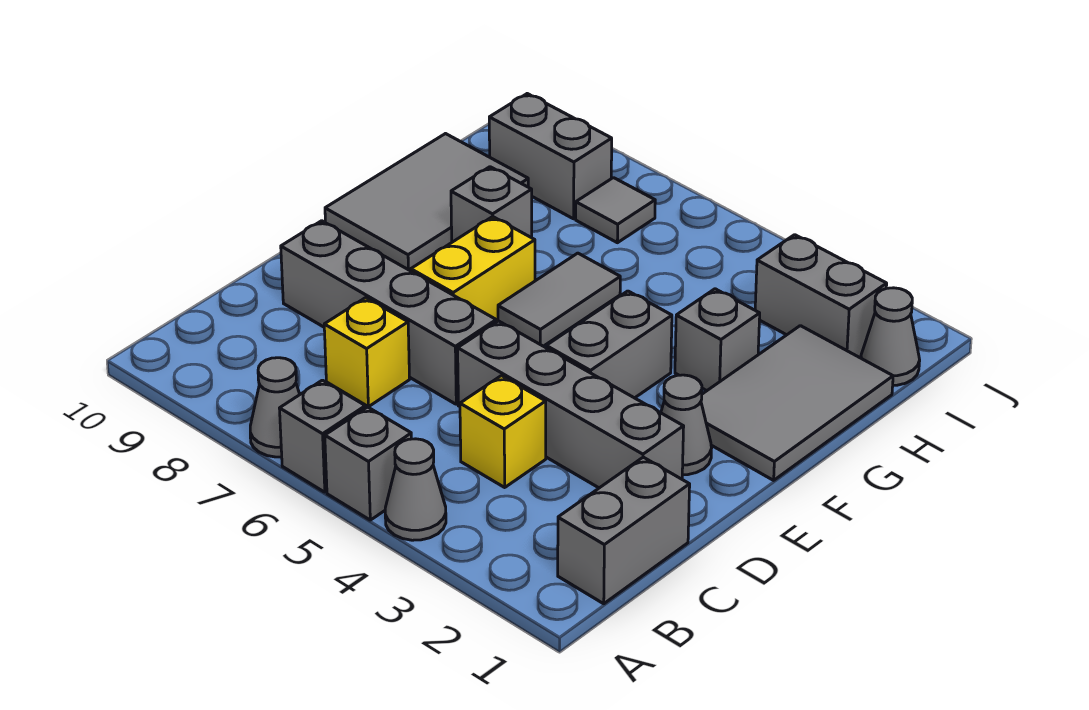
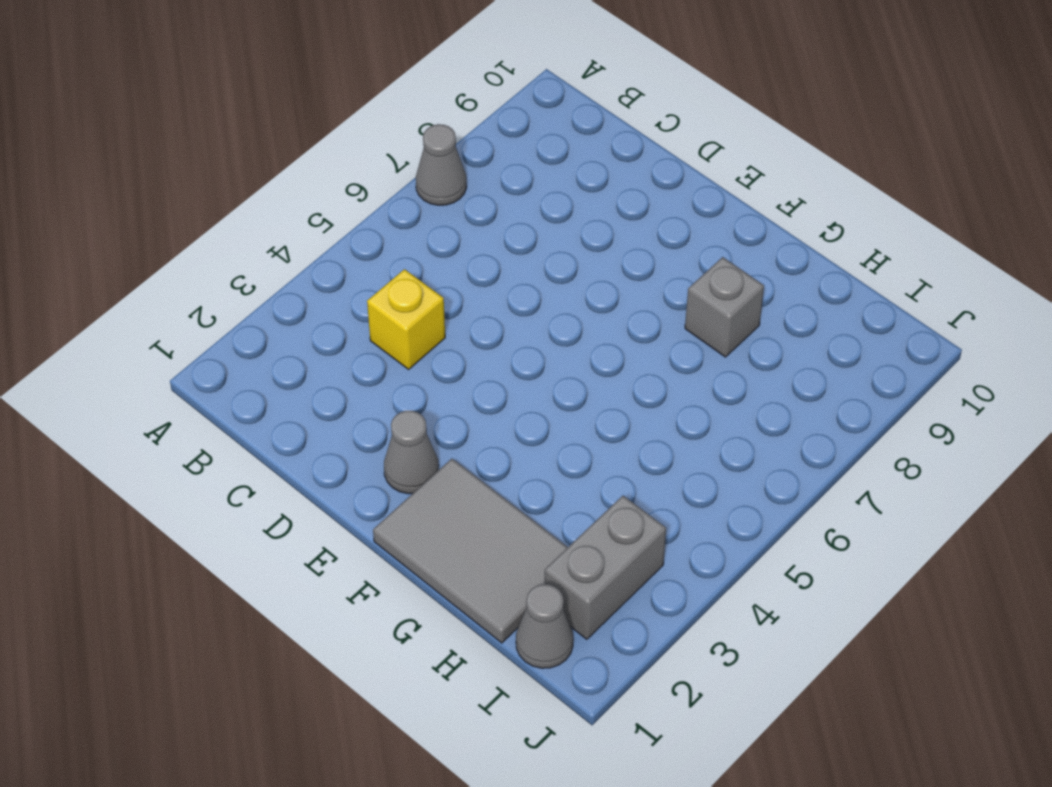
none -> grey 1x1 cone [385,439,446,540]
none -> grey 1x1 brick [325,407,411,520]
none -> grey 1x1 brick [279,380,365,492]

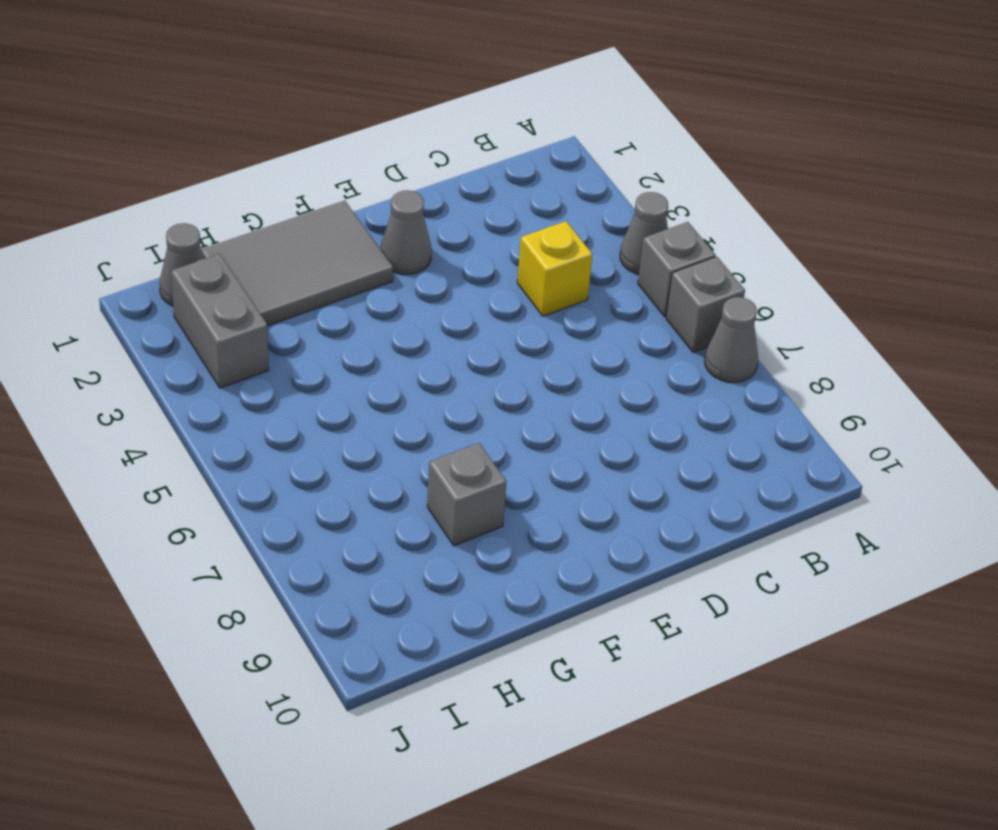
none -> grey 1x2 brick [558,457,690,604]
none -> yellow 1x1 brick [324,298,410,407]
none -> grey 1x4 brick [458,321,684,488]

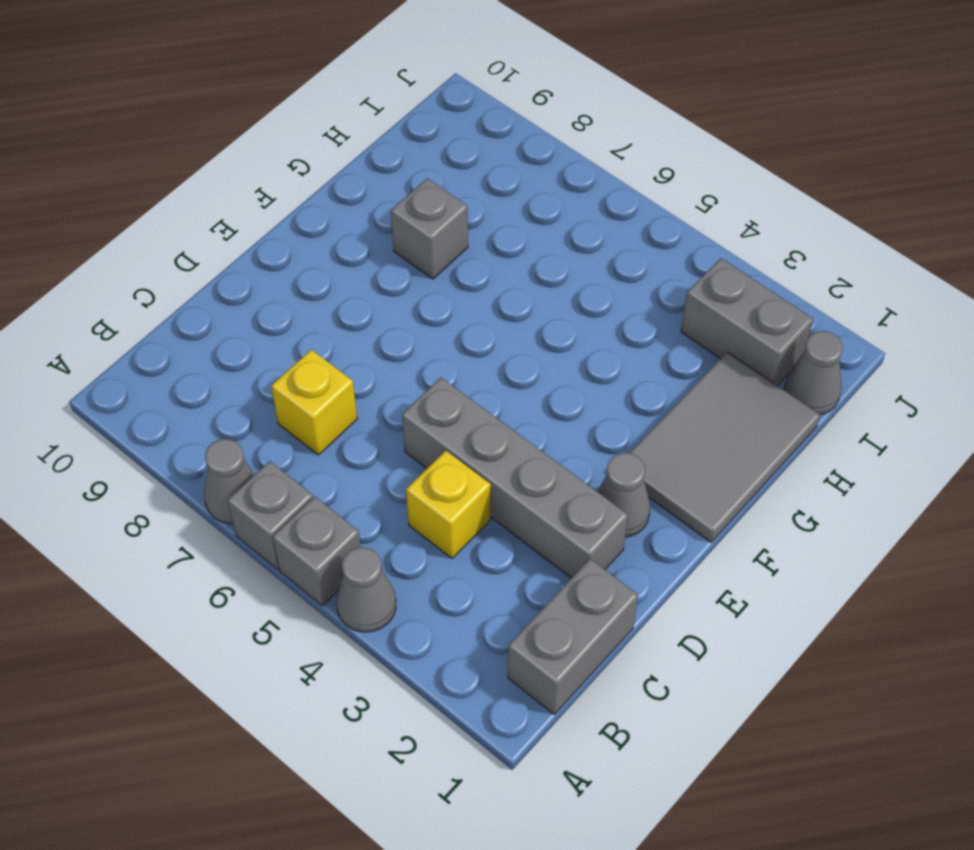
none -> grey 1x4 brick [281,221,496,404]
none -> grey 1x2 brick [546,291,672,398]
none -> yellow 1x2 brick [411,217,535,322]

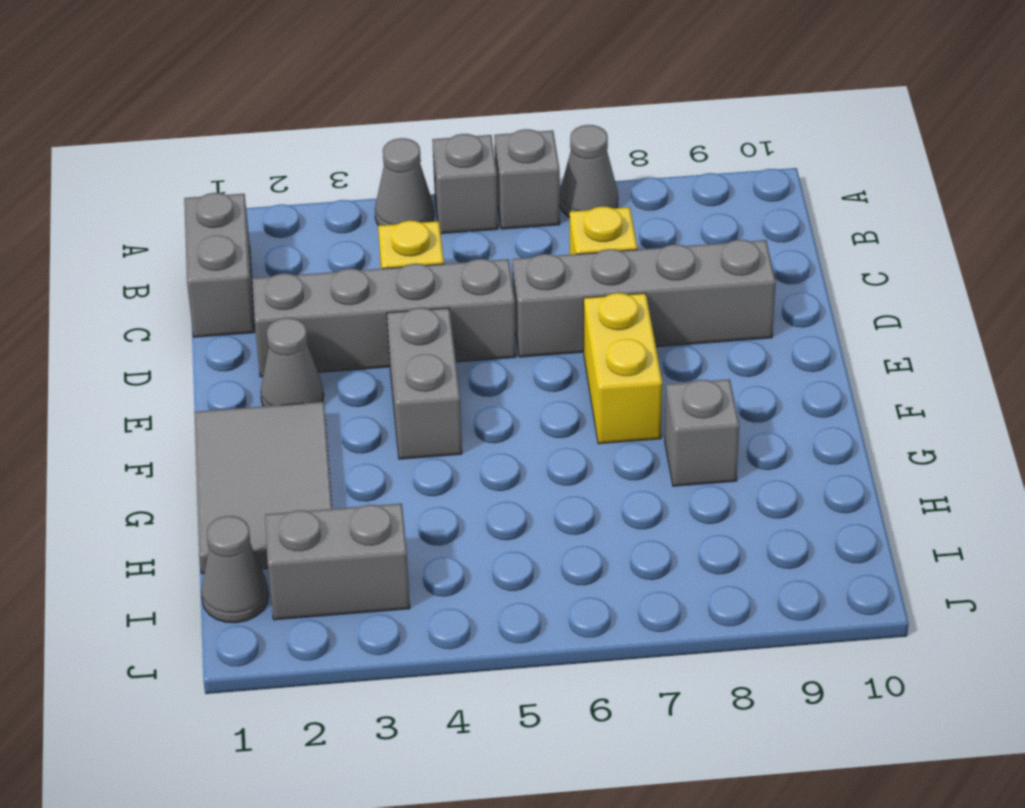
none -> grey 1x2 tile [498,253,620,346]
none -> grey 2x3 tile [325,134,528,271]
none -> grey 1x1 brick [675,289,760,391]

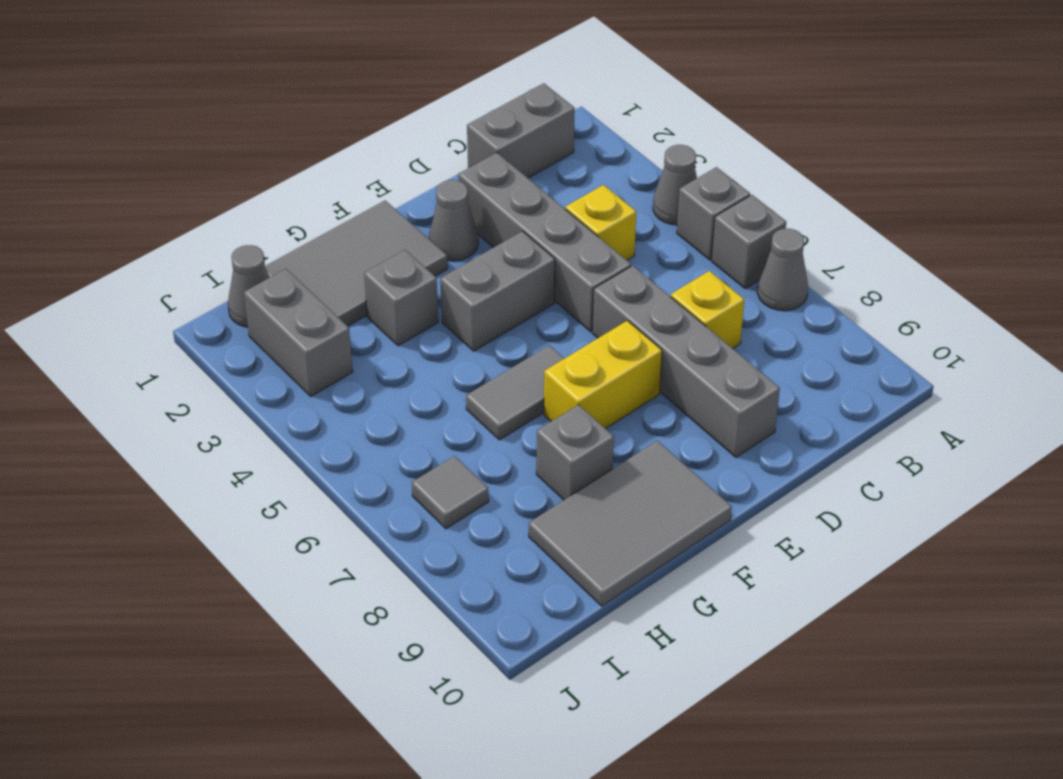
none -> grey 1x2 brick [489,94,612,219]

